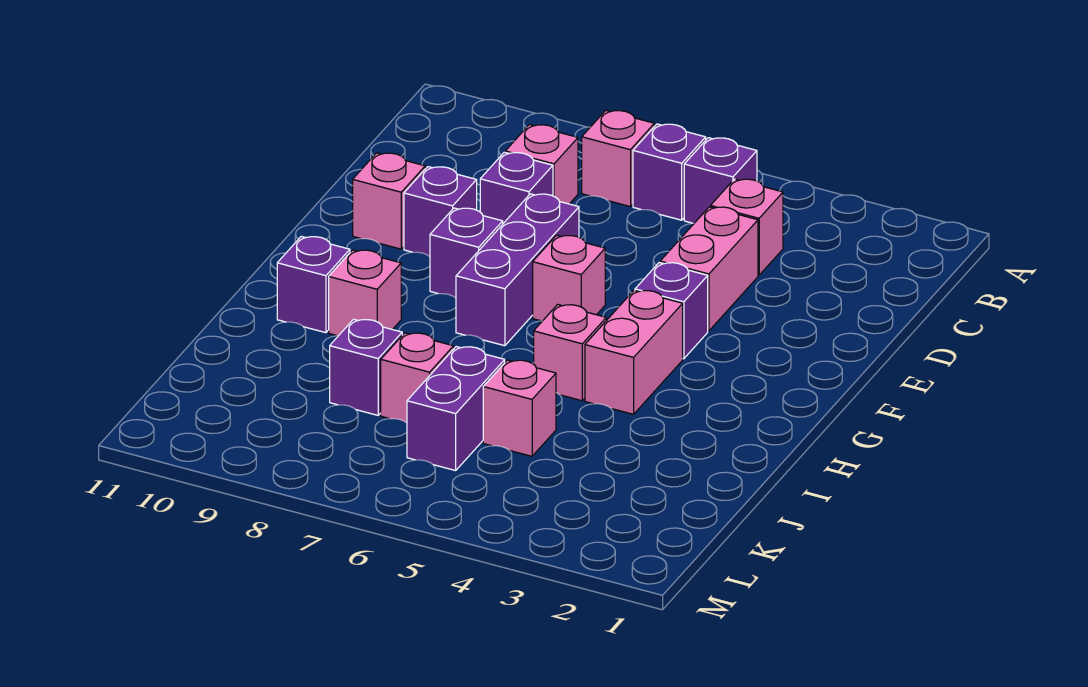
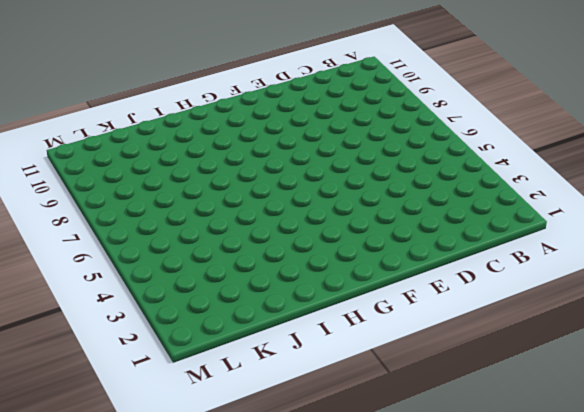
none -> purple 1x1 brick [684,138,757,223]
none -> purple 1x1 brick [633,124,706,220]
none -> pink 1x1 brick [582,110,654,207]

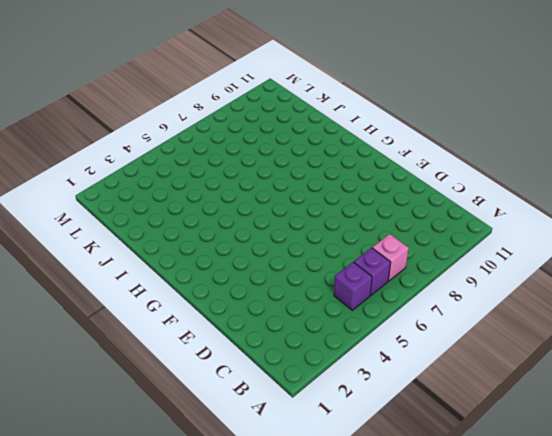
none -> pink 1x1 brick [710,179,783,275]
none -> pink 1x1 brick [505,125,578,204]
none -> pink 1x2 brick [660,207,758,331]

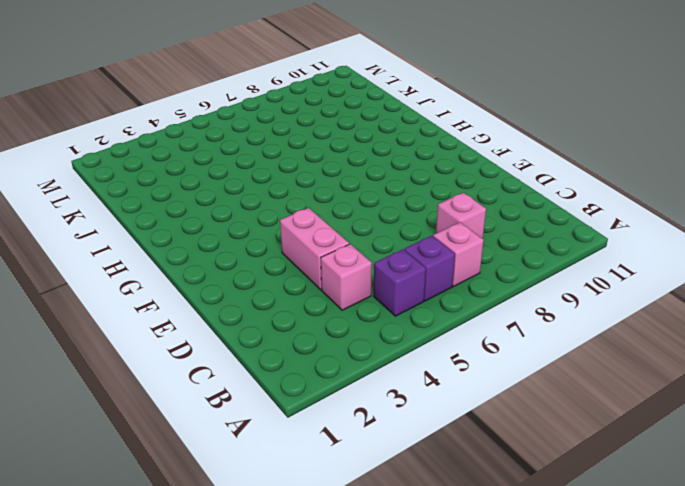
none -> purple 1x1 brick [480,152,553,223]
none -> purple 1x3 brick [456,194,579,346]
none -> purple 1x1 brick [404,167,477,257]

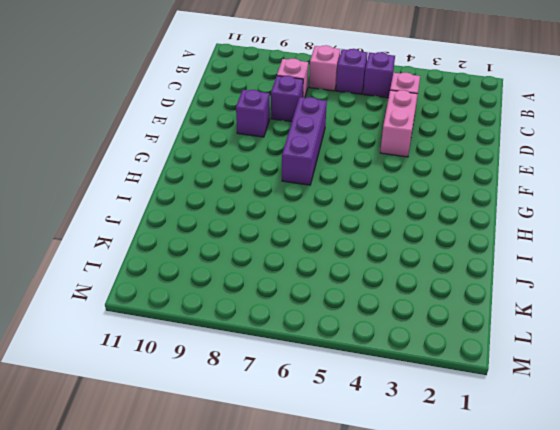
none -> pink 1x1 brick [353,153,425,249]
none -> purple 1x1 brick [635,263,708,359]
none -> pink 1x1 brick [533,235,605,321]

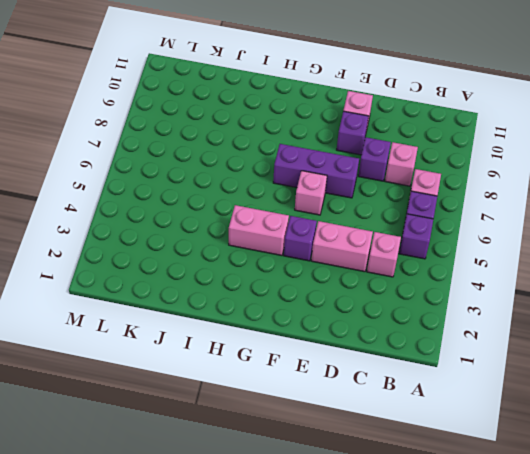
none -> purple 1x1 brick [430,208,503,298]
none -> pink 1x1 brick [534,305,606,401]
none -> pink 1x1 brick [329,250,401,336]

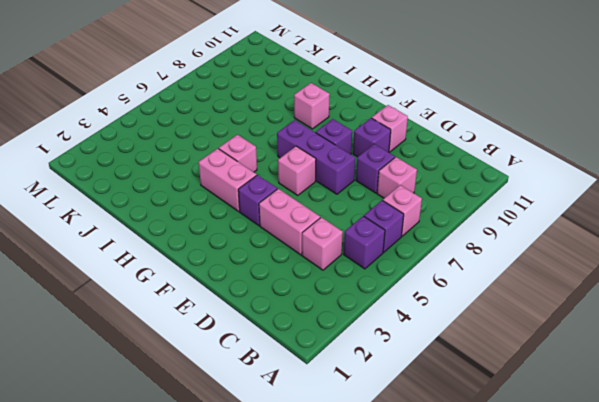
none -> purple 1x1 brick [277,236,350,333]
none -> pink 1x1 brick [483,360,556,456]
none -> purple 1x2 brick [407,347,505,471]

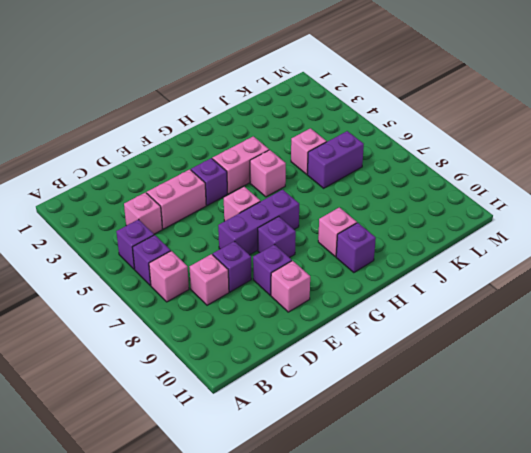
none -> pink 1x1 brick [381,333,454,423]
none -> purple 1x1 brick [330,319,402,415]

